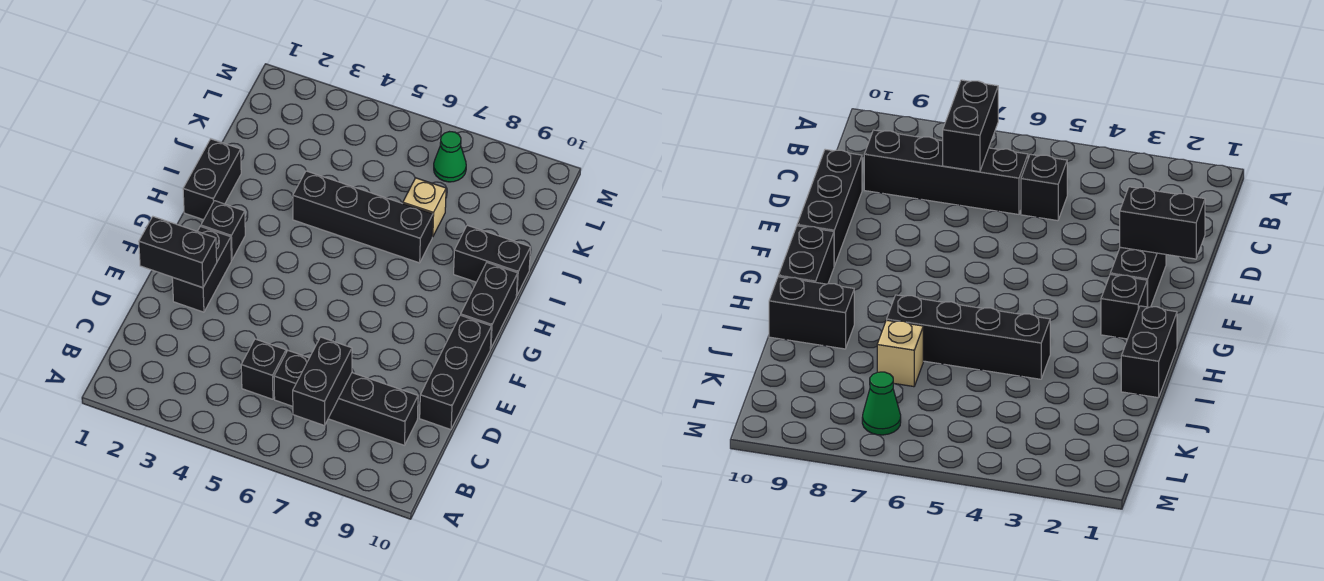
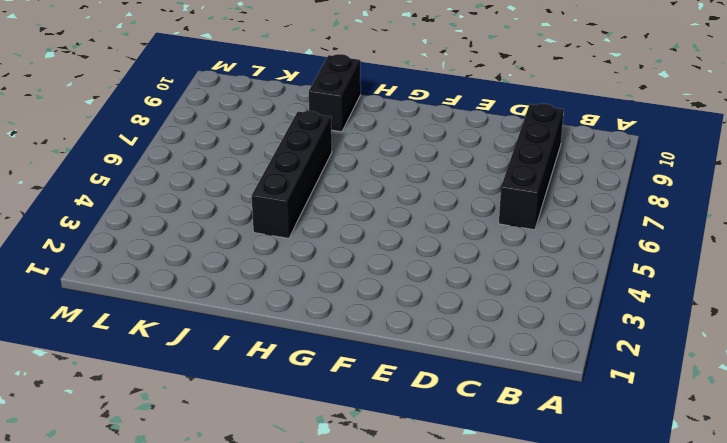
none -> black 1x1 brick [241,339,286,399]
none -> black 1x3 brick [420,315,491,430]
none -> black 1x2 brick [172,226,231,312]

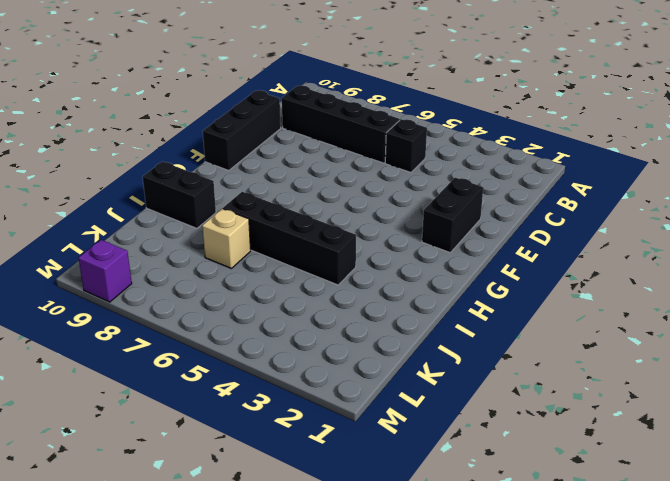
purple 1x1 brick [79,240,132,302] -> none
none -> black 1x1 brick [201,201,245,260]
none -> black 1x2 brick [461,263,518,349]
none -> black 1x2 brick [183,139,241,220]

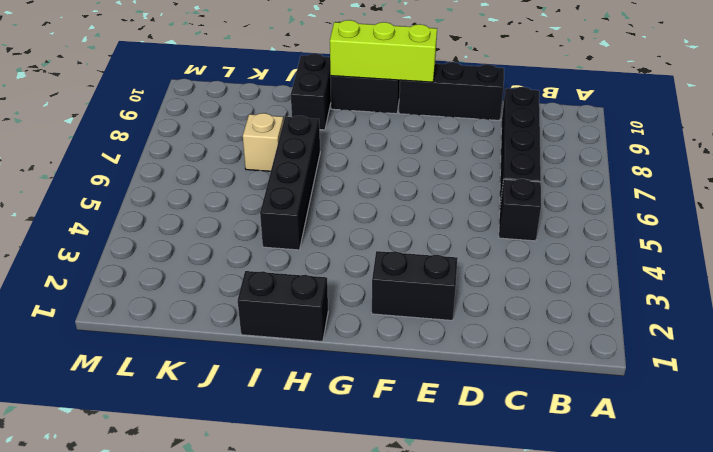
lime 1x3 brick [330,20,437,82] -> none
none -> black 1x1 brick [201,201,245,260]
none -> green 1x1 cone [434,132,466,182]
none -> black 1x2 brick [293,337,352,426]

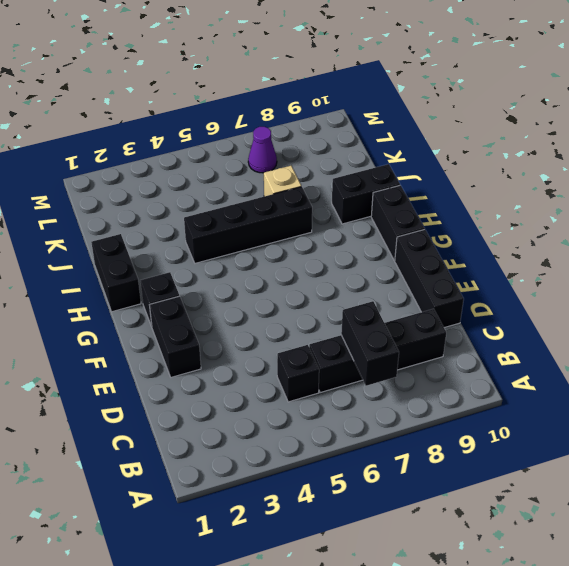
purple 1x1 cone [248,127,277,173] -> green 1x1 cone [434,132,466,182]
none -> black 1x2 brick [139,217,217,288]

